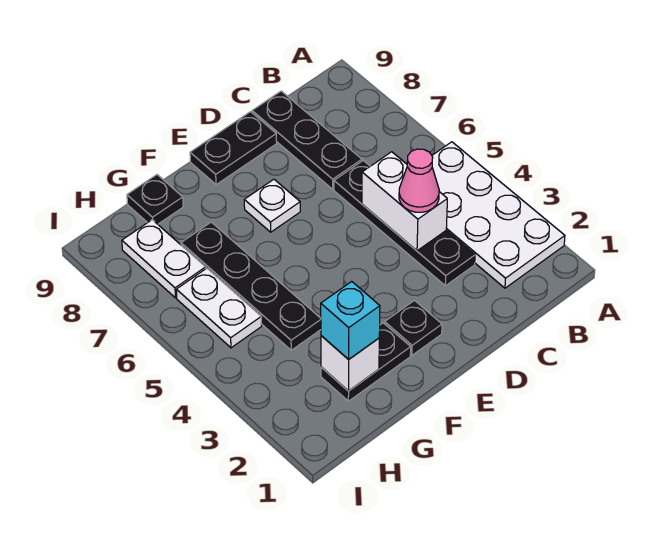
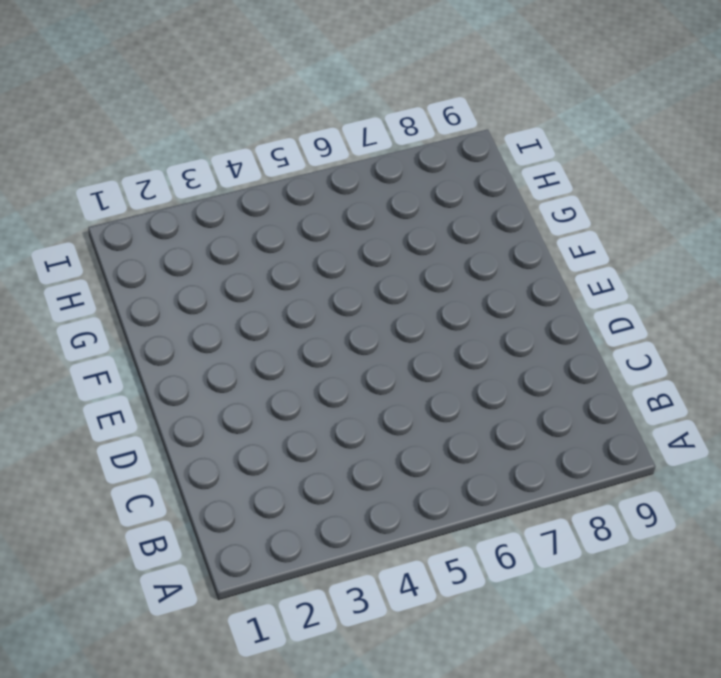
none -> white 2x4 plate [432,142,565,288]
none -> black 1x4 plate [334,160,475,286]
none -> black 1x3 plate [252,91,362,189]

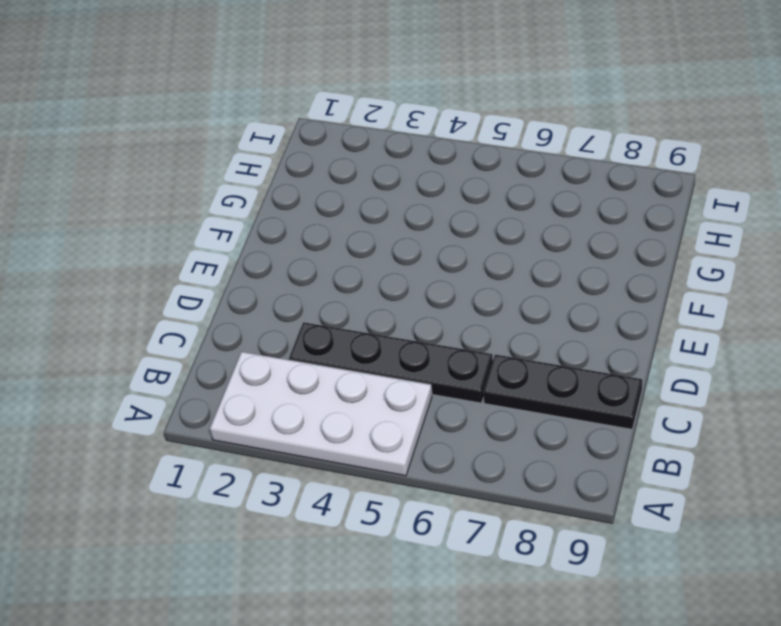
none -> black 1x2 plate [190,112,277,185]
none -> black 1x1 plate [385,301,442,355]
none -> white 1x1 plate [244,179,300,232]

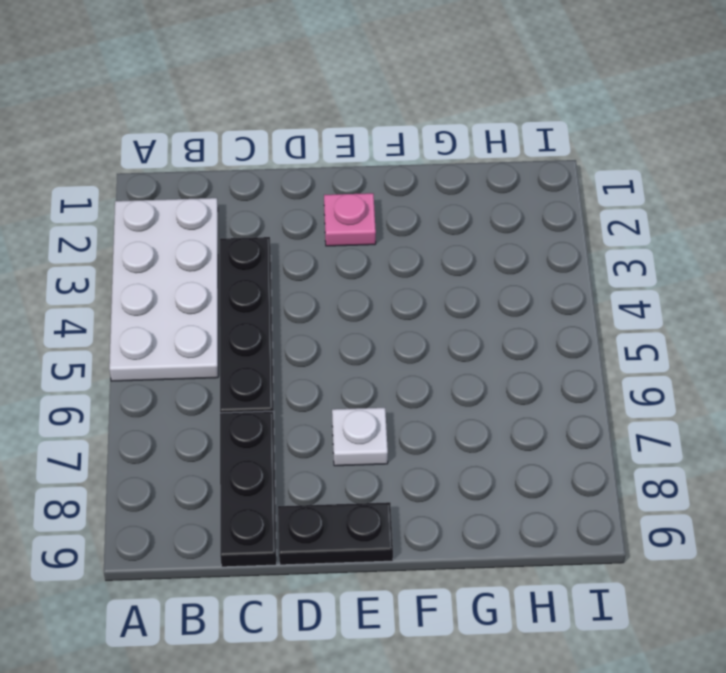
pink 1x1 plate [324,193,376,246] -> black 1x1 plate [385,301,442,355]
none -> black 1x2 plate [321,323,411,401]
none -> black 1x4 plate [181,222,321,350]
none -> black 1x1 plate [127,175,183,224]

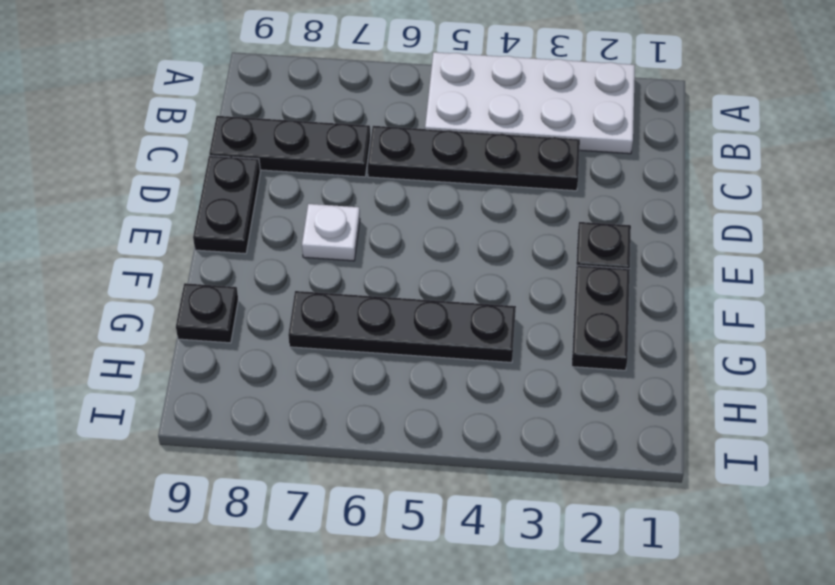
none -> white 1x2 plate [176,268,262,348]
none -> white 1x2 plate [122,220,206,298]
none -> white 1x2 brick [362,152,447,251]

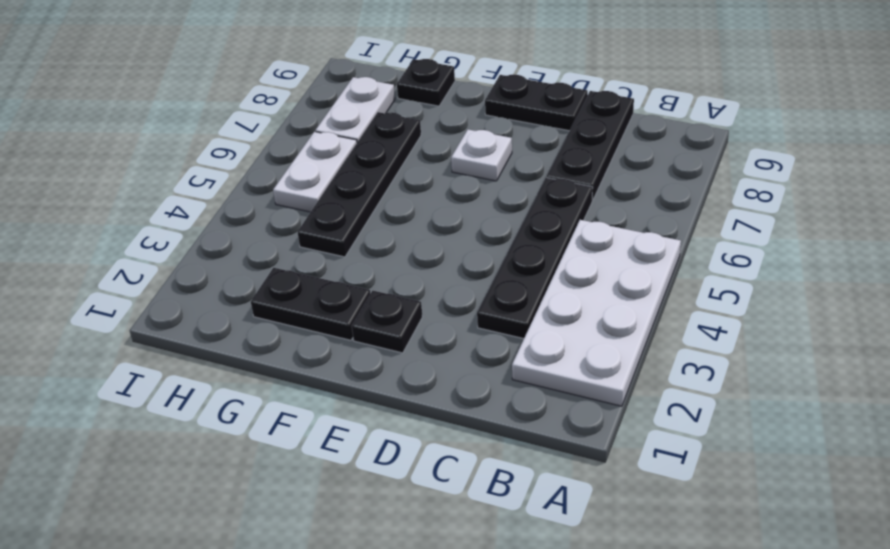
none -> white 1x2 brick [362,152,447,251]
none -> white 1x1 brick [321,336,379,391]
none -> pink 1x1 cone [399,149,439,212]

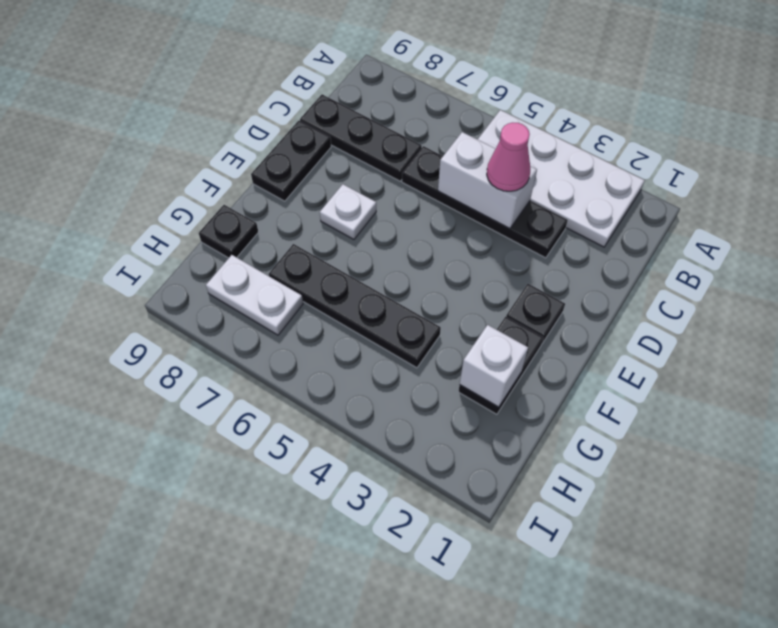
none -> white 1x2 plate [176,268,262,348]
none -> cyan 1x1 brick [321,282,380,359]

